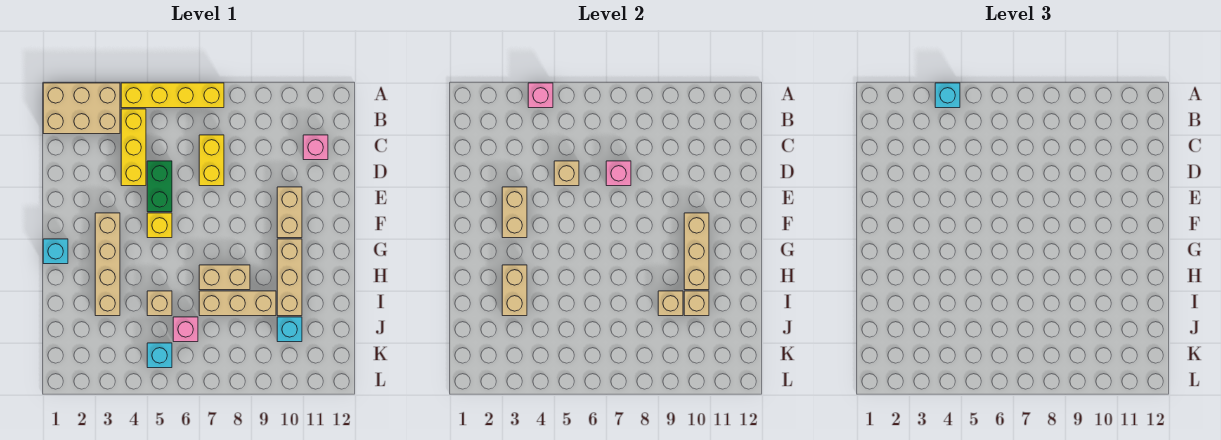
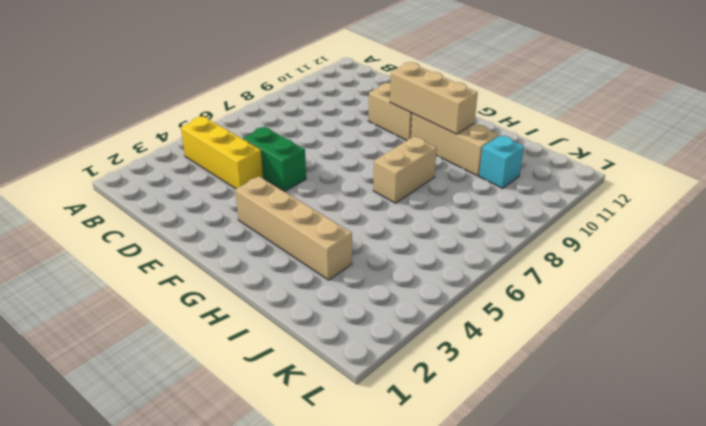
none -> tan 2x3 brick [43,83,120,134]
none -> yellow 1x4 brick [121,83,224,108]
none -> yellow 1x2 brick [199,135,224,186]

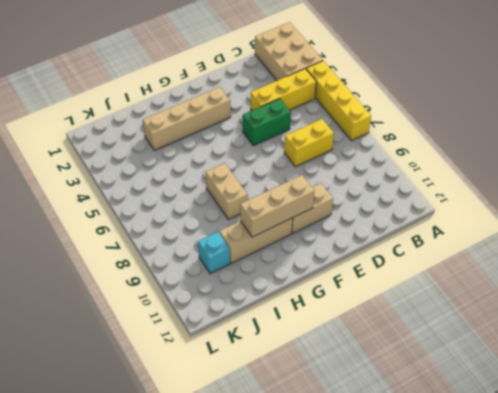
none -> pink 1x1 brick [303,135,328,160]
none -> yellow 1x1 brick [147,213,172,238]
none -> cyan 1x1 brick [43,239,68,264]

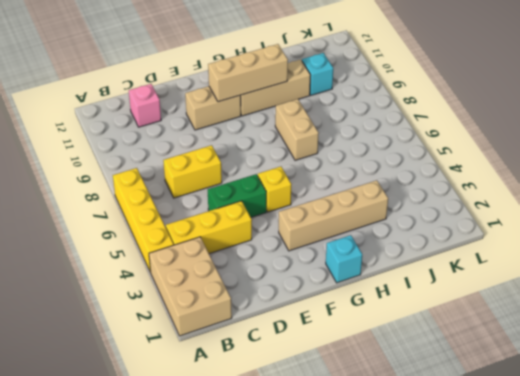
none -> tan 1x1 brick [147,291,172,316]
none -> tan 1x3 brick [199,291,276,316]
none -> pink 1x1 brick [173,317,198,342]

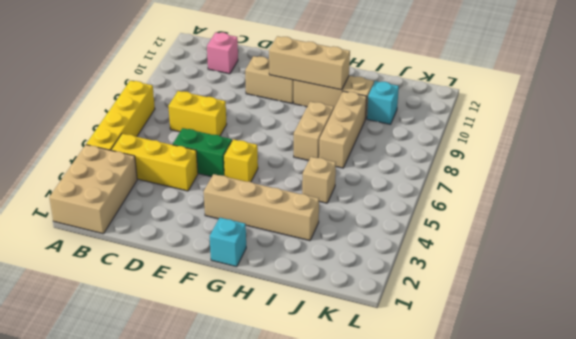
none -> pink 1x1 brick [173,317,198,342]
none -> cyan 1x1 brick [147,343,172,368]
none -> pink 1x1 brick [528,83,553,108]

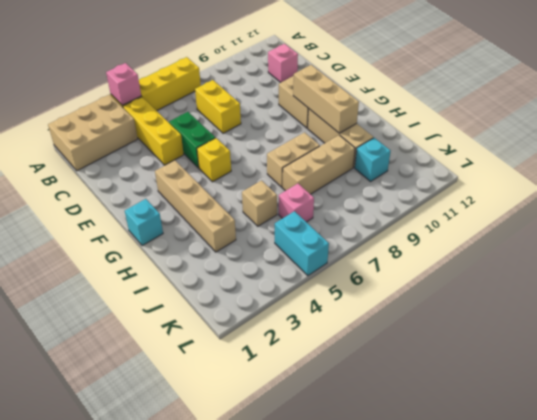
cyan 1x2 brick [275,211,329,276] -> cyan 1x1 brick [147,343,172,368]
none -> tan 1x1 brick [554,161,579,186]
none -> pink 1x1 brick [606,161,631,186]
none -> tan 1x2 brick [502,187,527,238]

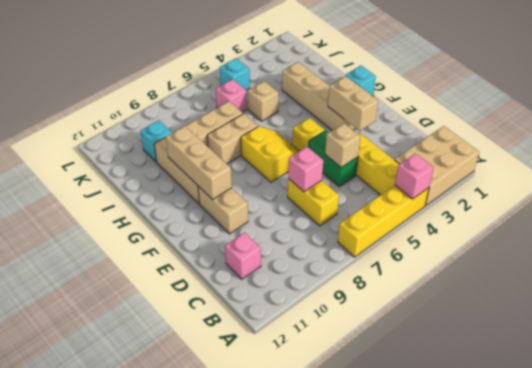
yellow 2x2 slope [241,126,299,182] -> none
none -> tan 1x2 brick [502,265,527,316]
none -> tan 1x1 brick [658,291,683,316]
none -> tan 1x1 brick [684,291,709,316]

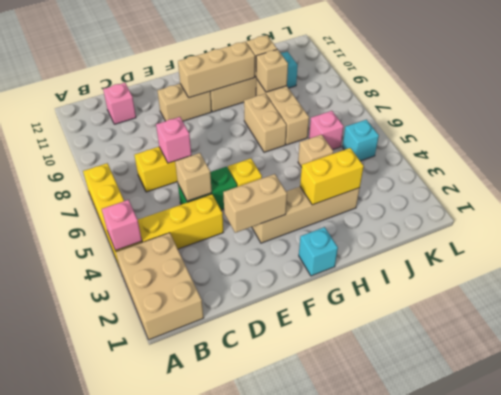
yellow 1x2 brick [300,148,364,205] -> tan 1x2 brick [502,265,527,316]
none -> cyan 1x1 brick [935,83,960,108]

